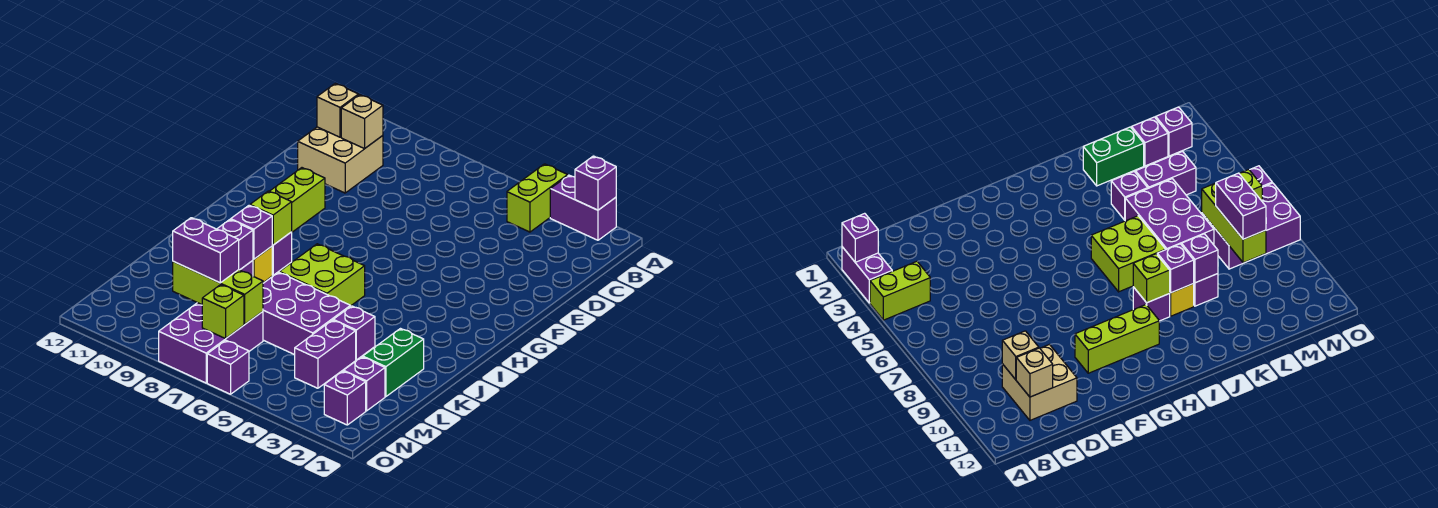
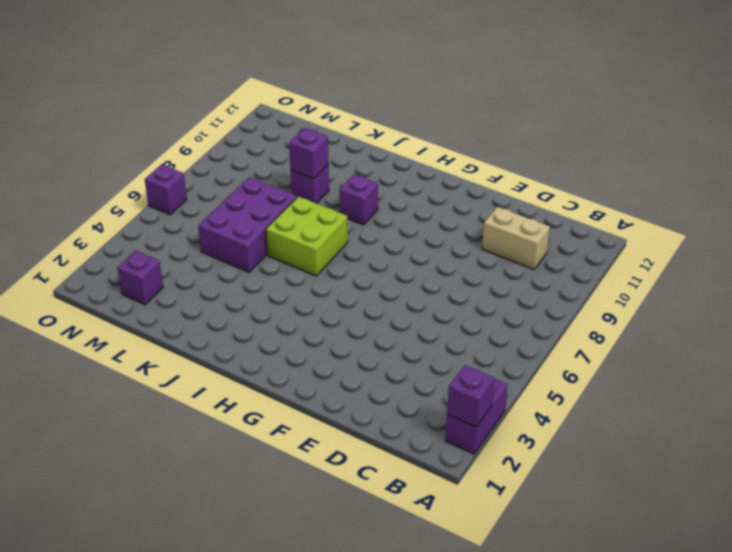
tan 1x2 brick [482,207,550,269] -> tan 2x2 brick [298,127,383,193]
none -> lime 1x2 brick [507,164,568,232]
none -> lime 1x3 brick [270,168,325,232]
none -> yellow 1x1 brick [253,247,272,283]

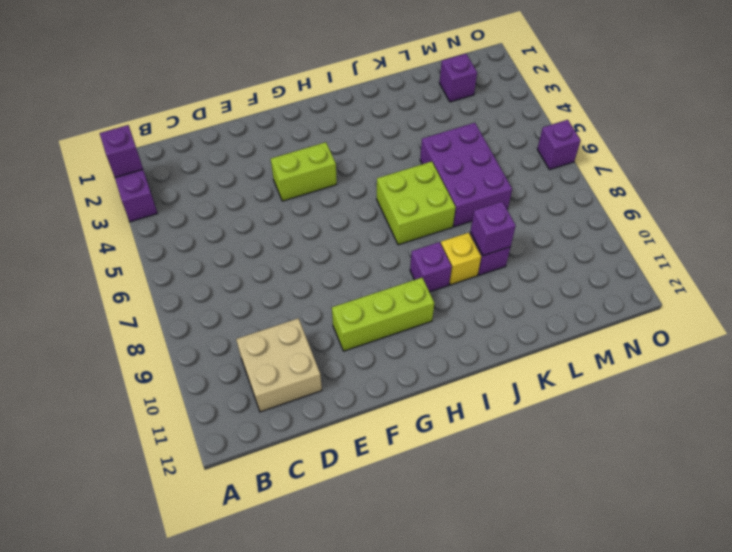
lime 1x2 brick [271,142,337,201] -> lime 1x2 brick moved to [507,164,568,232]
none -> green 1x2 brick [363,329,424,397]
none -> purple 1x1 brick [333,306,375,360]
none -> purple 1x2 brick [295,320,356,388]

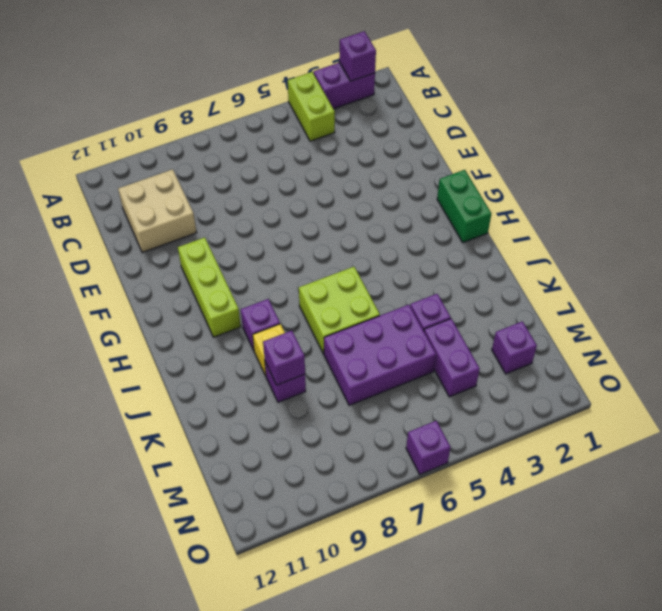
green 1x2 brick [437,170,491,243] -> green 1x2 brick moved to [363,329,424,397]
none -> purple 2x3 brick [159,303,263,383]
none -> purple 1x1 brick [324,371,366,425]
none -> tan 1x1 brick [341,95,383,149]

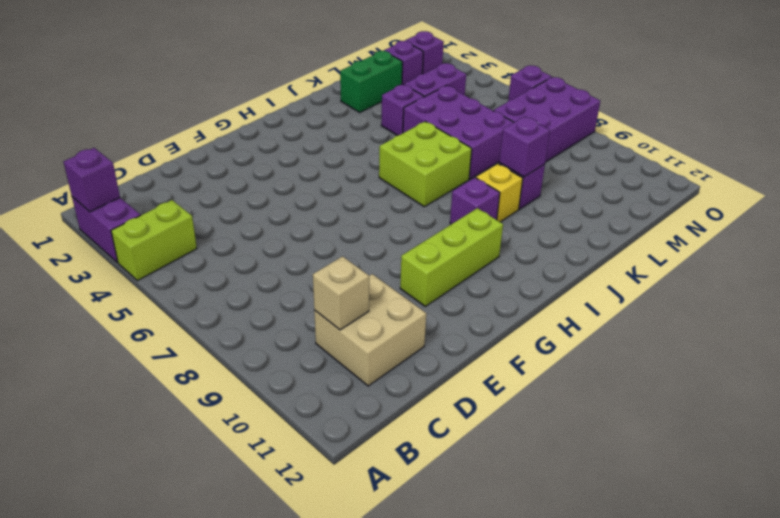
none -> tan 1x1 brick [317,83,358,137]
none -> lime 1x1 brick [250,191,292,245]
none -> purple 1x1 brick [231,205,272,259]

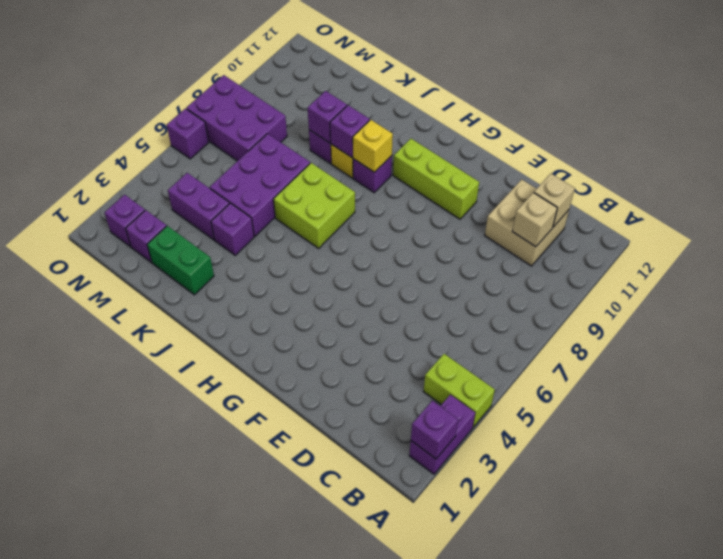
yellow 1x1 brick [353,120,393,172] -> lime 1x1 brick [250,191,292,245]
none -> lime 1x3 brick [173,261,263,324]
none -> lime 1x1 brick [202,285,244,339]
none -> purple 1x2 brick [173,218,239,283]

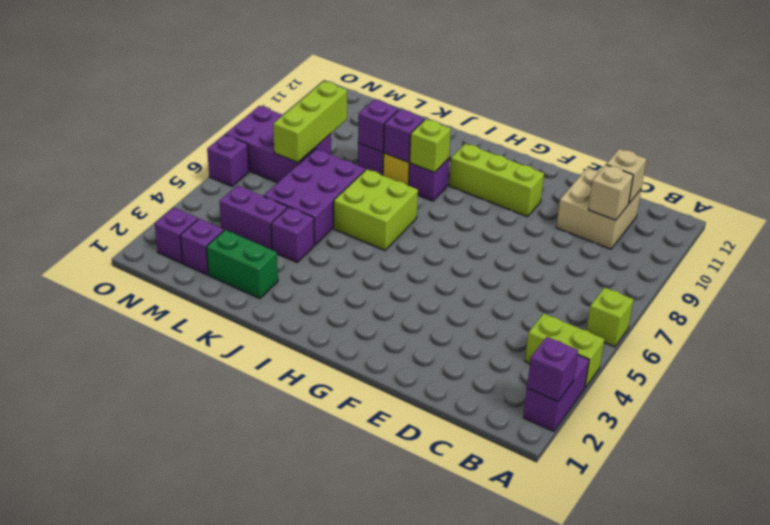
lime 1x1 brick [587,288,634,347] -> lime 1x1 brick moved to [202,285,244,339]
none -> purple 1x2 brick [173,218,239,283]

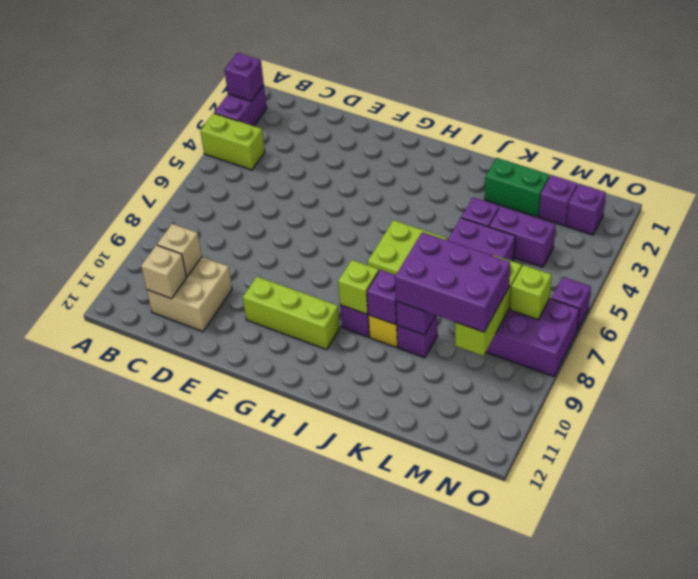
purple 2x3 brick [395,232,510,332] -> purple 1x2 brick [173,218,239,283]

